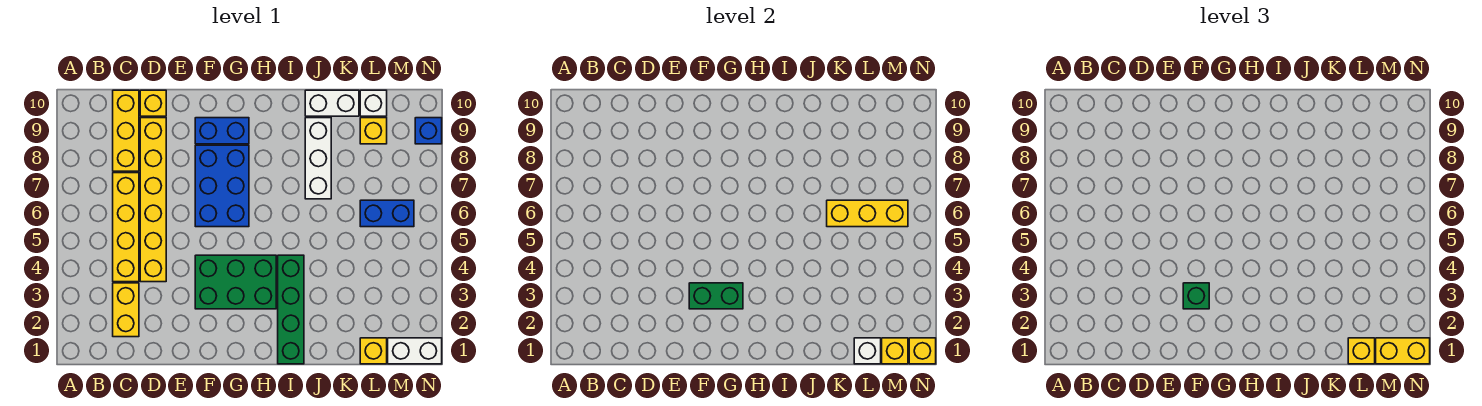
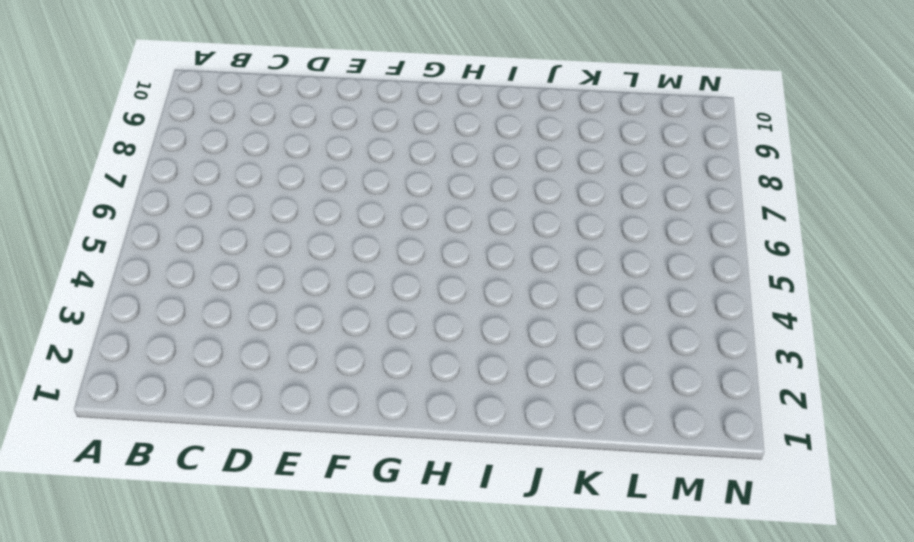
none -> yellow 1x2 brick [113,283,139,337]
none -> yellow 1x4 brick [113,173,139,282]
none -> yellow 1x3 brick [113,90,139,171]

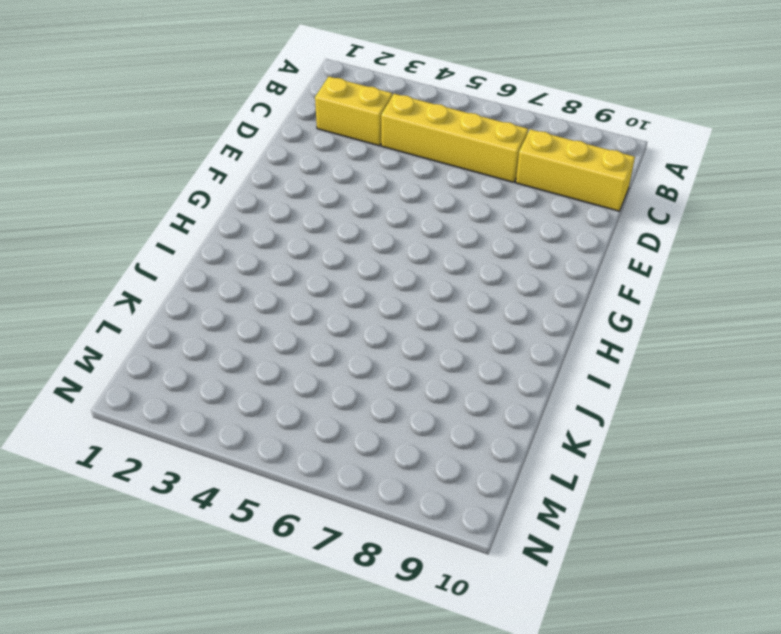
none -> yellow 1x6 brick [140,118,166,282]
none -> yellow 1x1 brick [140,90,166,116]
none -> green 2x3 brick [195,255,276,309]

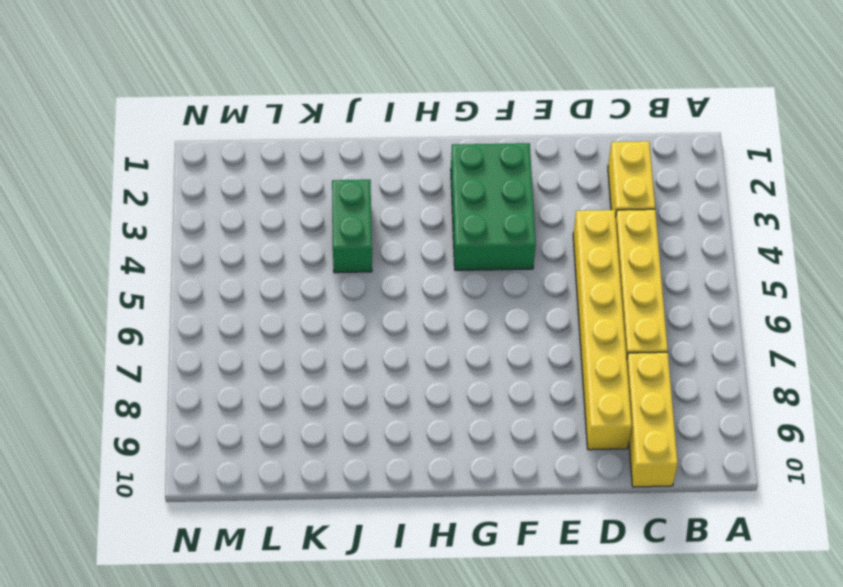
green 2x3 brick [451,143,536,270] -> green 2x3 brick turned to [195,255,276,309]
green 1x2 brick [332,180,372,273] -> green 1x2 brick turned to [689,283,743,309]
none -> yellow 1x1 brick [140,90,166,116]
none -> blue 2x3 brick [195,145,249,227]
none -> blue 1x2 brick [195,118,249,144]

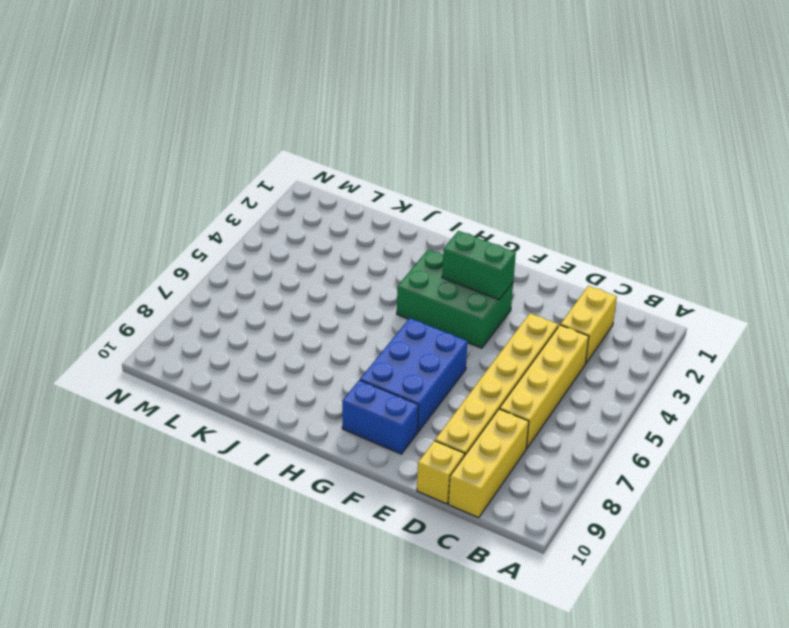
none -> green 1x4 brick [278,255,304,364]
none -> white 1x3 brick [305,118,331,199]
none -> white 1x2 brick [305,90,359,116]

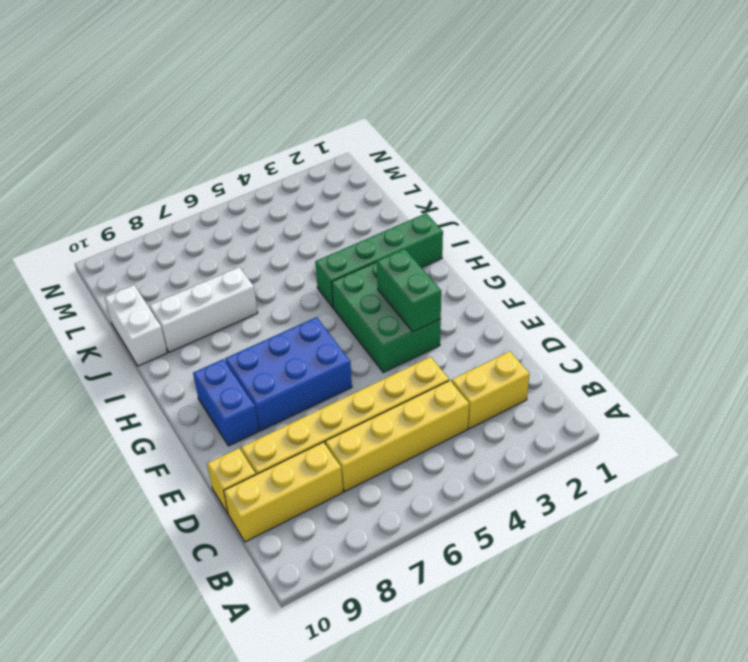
none -> yellow 1x1 brick [360,338,387,364]
none -> blue 1x2 brick [360,200,414,227]
none -> yellow 1x1 brick [360,118,387,144]

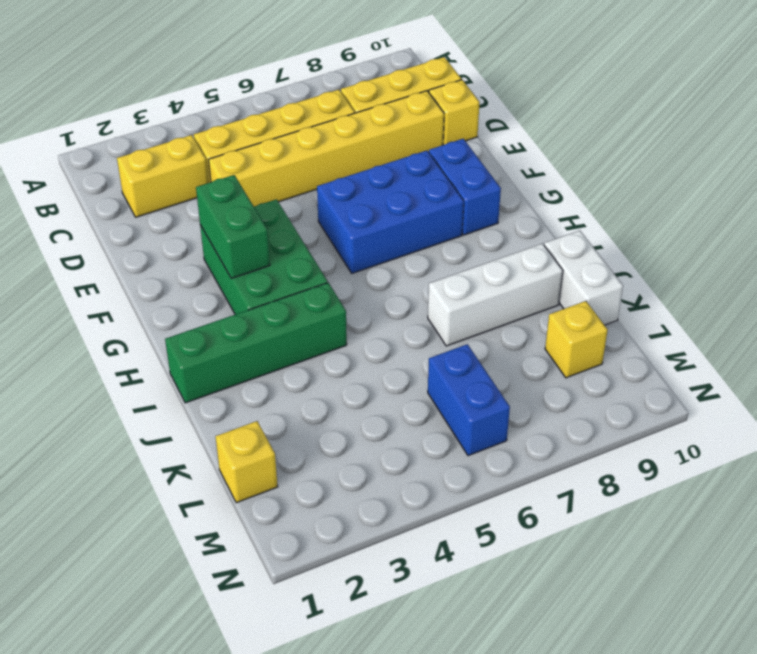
none -> white 1x1 brick [360,90,387,116]
none -> white 1x2 brick [388,338,442,364]
none -> blue 1x1 brick [415,118,442,144]

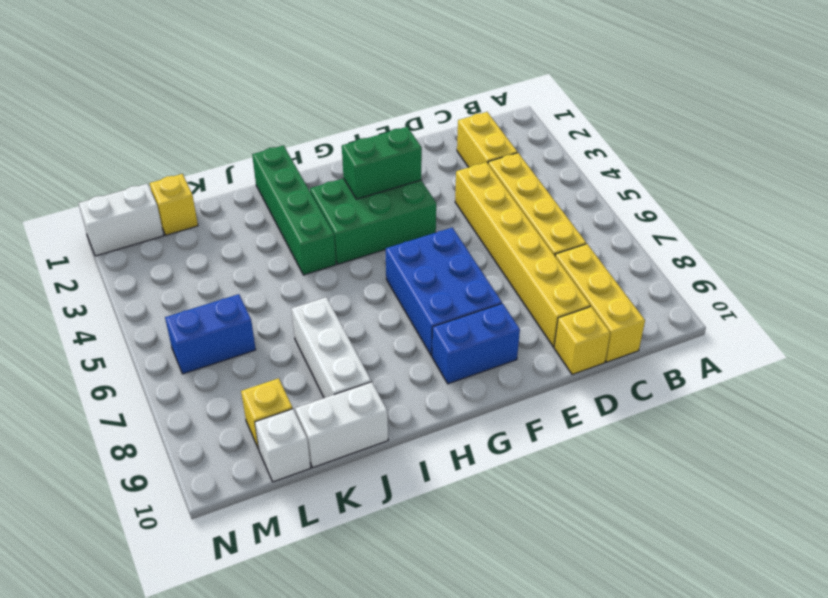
none -> blue 1x1 brick [415,118,442,144]
none -> yellow 1x3 brick [827,200,908,227]
none -> white 1x1 brick [854,338,881,364]

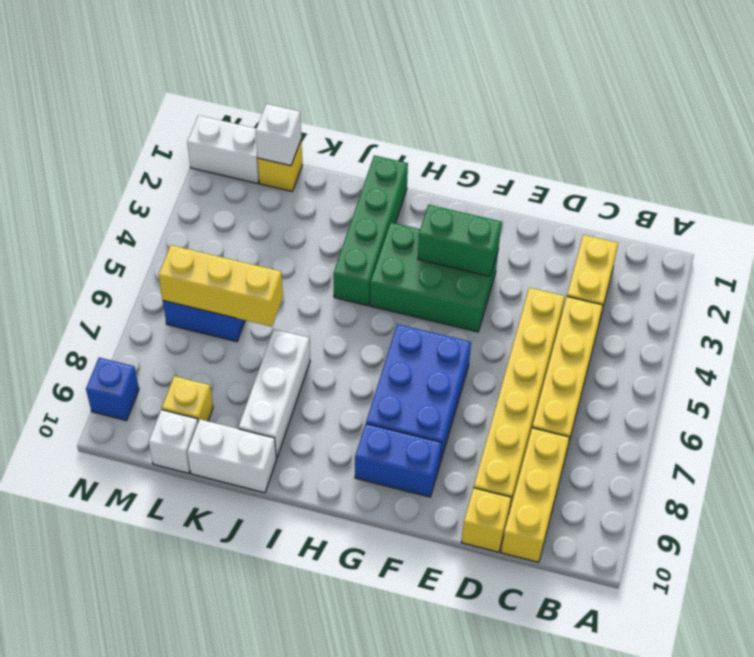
none -> yellow 1x1 brick [882,338,908,364]
none -> yellow 1x1 brick [909,338,936,364]
none -> green 1x1 brick [1183,283,1209,309]

